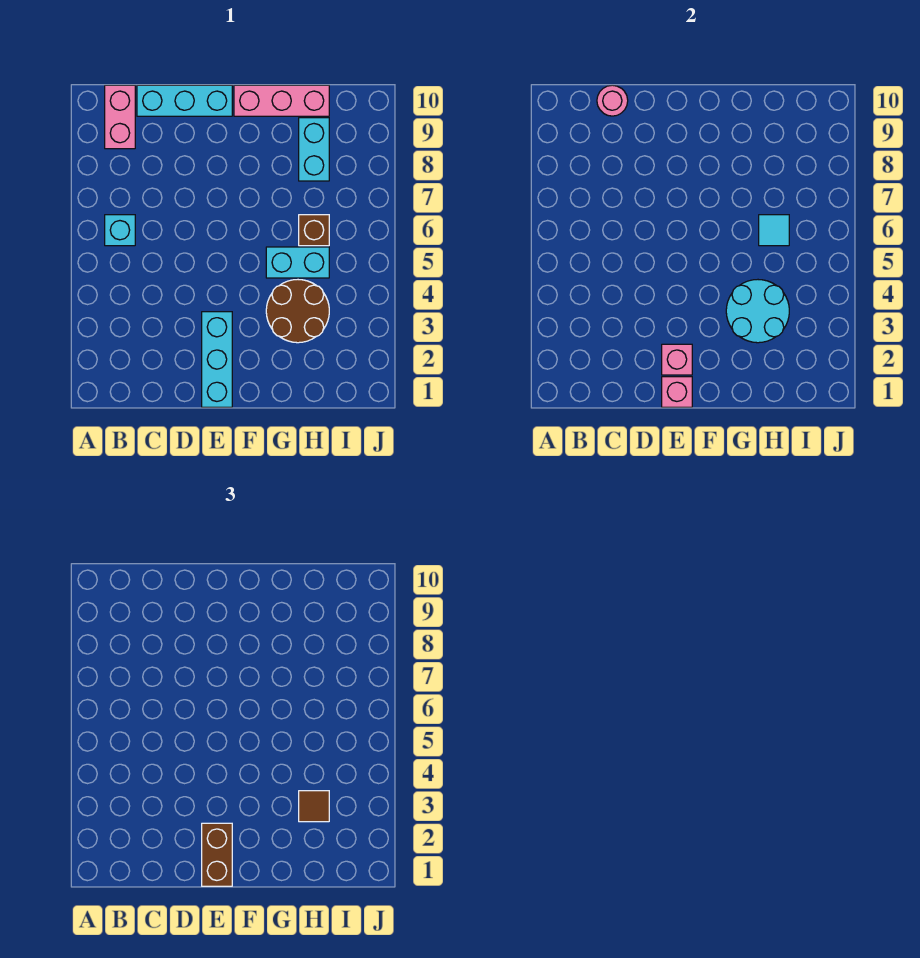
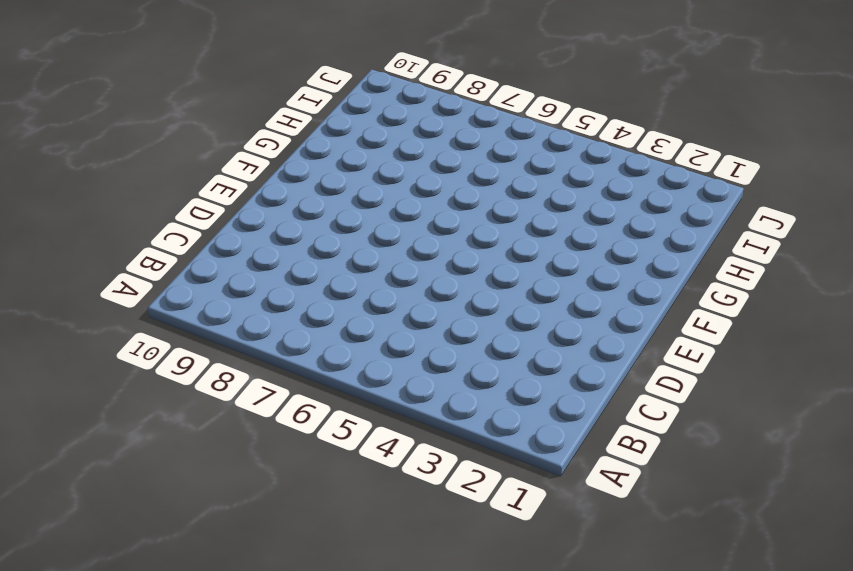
none -> cyan 1x1 brick [105,215,135,246]
none -> pink 1x2 brick [105,85,135,149]
none -> cyan 1x3 brick [137,85,232,116]

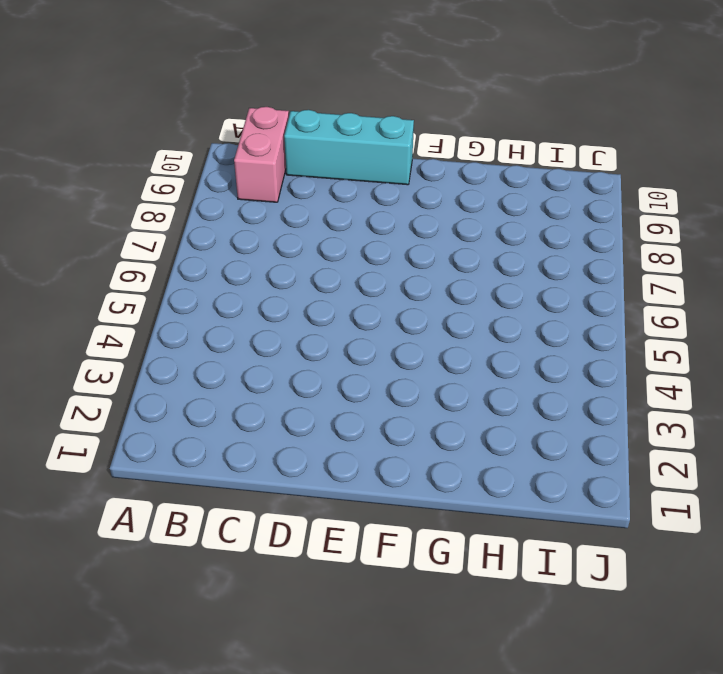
none -> cyan 1x1 brick [105,215,135,246]
none -> cyan 1x3 brick [202,312,232,407]
none -> pink 1x3 brick [234,85,329,116]

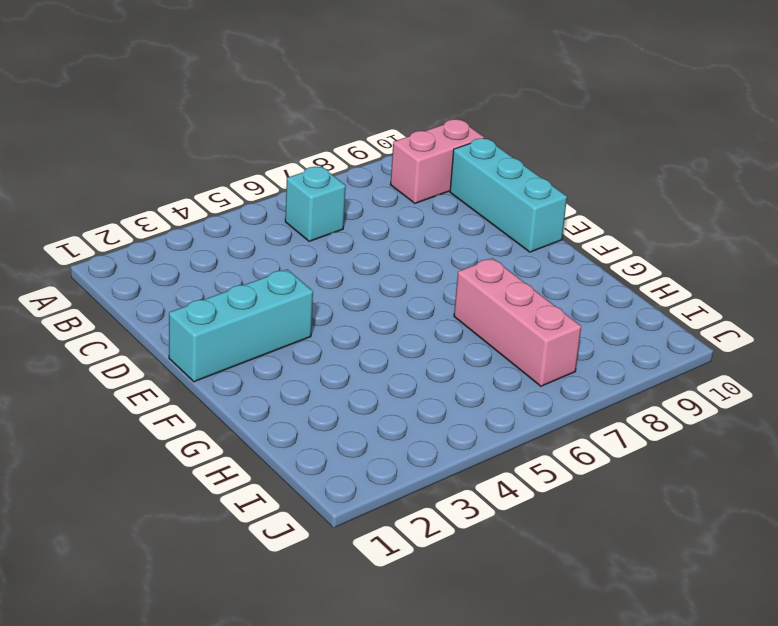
pink 1x3 brick [454,258,581,386] -> pink 1x3 brick moved to [234,85,329,116]
none -> brown 2x2 round brick [266,280,329,343]
none -> cyan 1x2 brick [266,247,329,278]
none -> brown 1x1 brick [299,215,329,246]

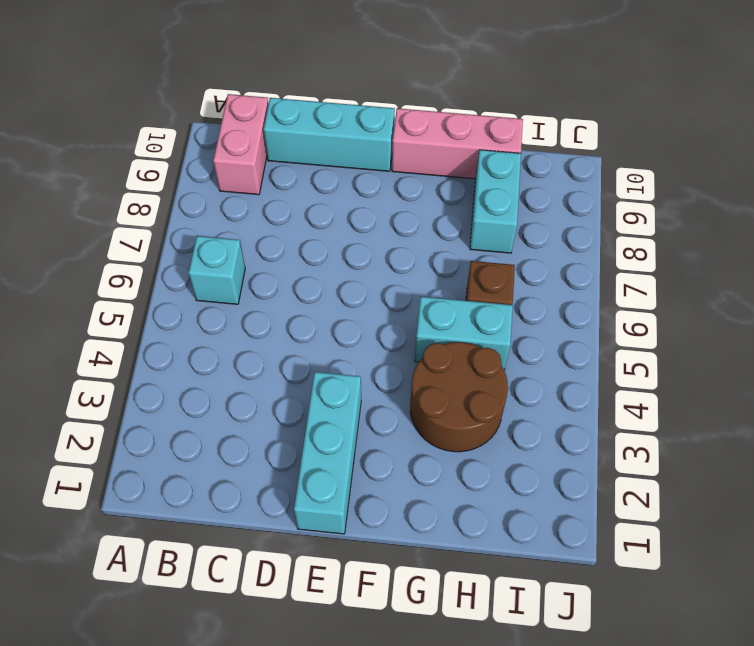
none -> pink 1x1 round brick [597,85,628,116]
none -> pink 1x1 brick [662,377,692,407]
none -> pink 1x1 brick [662,344,692,375]

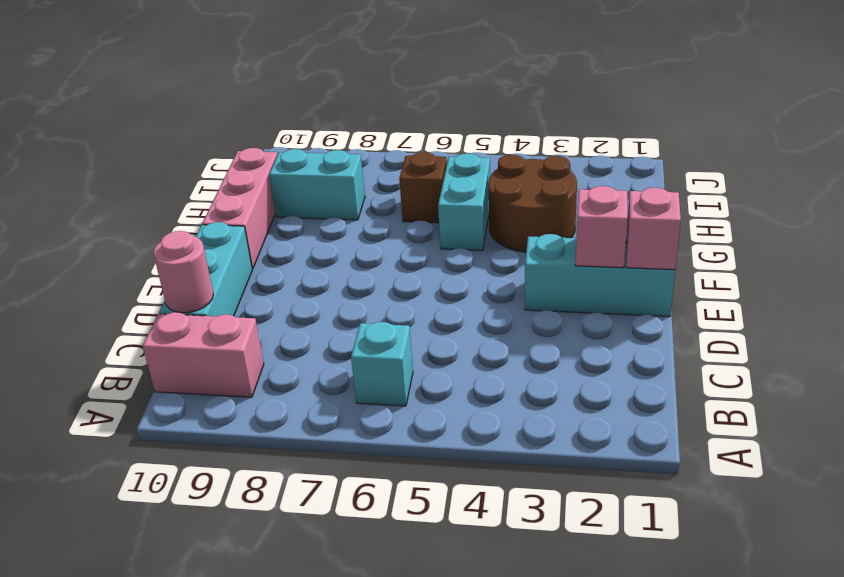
none -> cyan 2x2 round brick [726,280,789,343]
none -> cyan 1x1 tile [759,215,789,246]
none -> brown 1x2 brick [202,823,232,886]

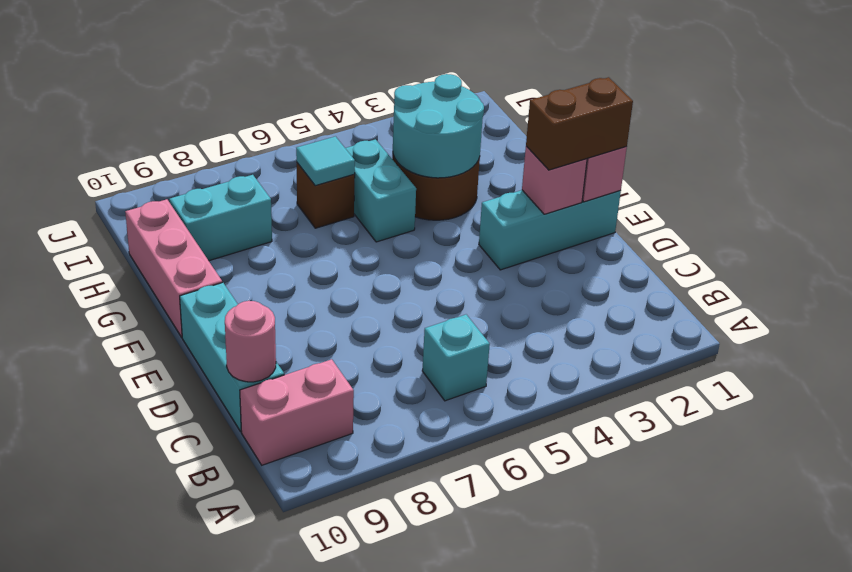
none -> brown 1x1 tile [299,791,329,822]

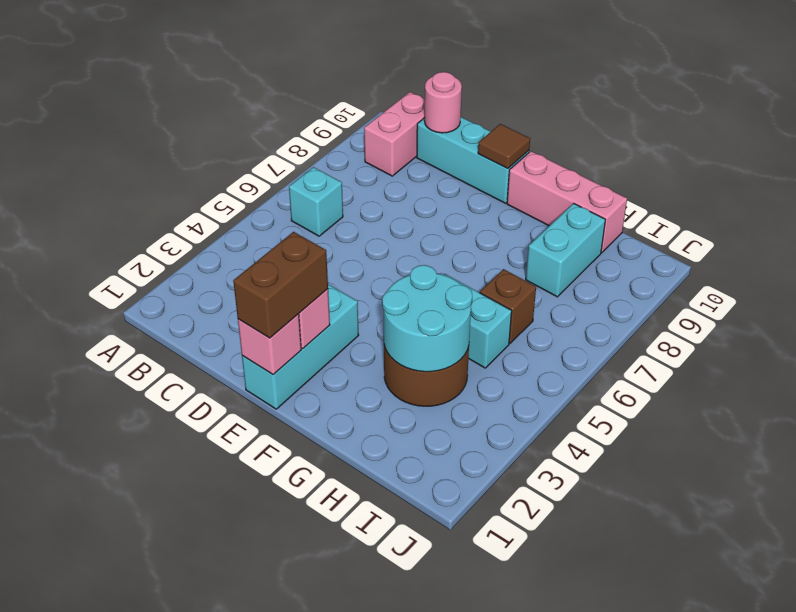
brown 1x1 tile [478,124,530,169] -> brown 1x1 tile moved to [299,791,329,822]
none -> cyan 1x1 tile [759,215,789,246]

